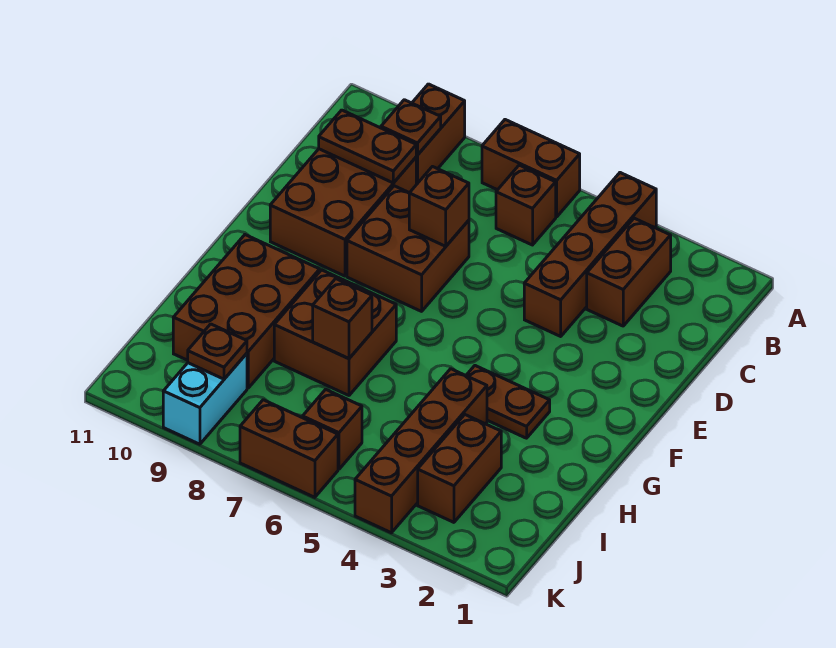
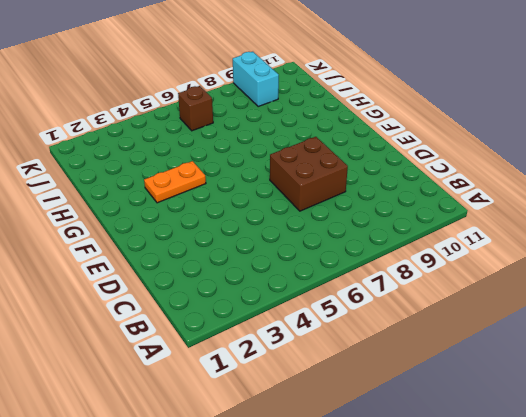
orange 1x2 plate [144,161,206,203] -> brown 1x2 plate [466,366,550,438]
none -> brown 1x4 brick [524,173,656,336]
none -> brown 1x2 brick [482,120,580,217]
none -> brown 1x2 brick [412,84,465,185]

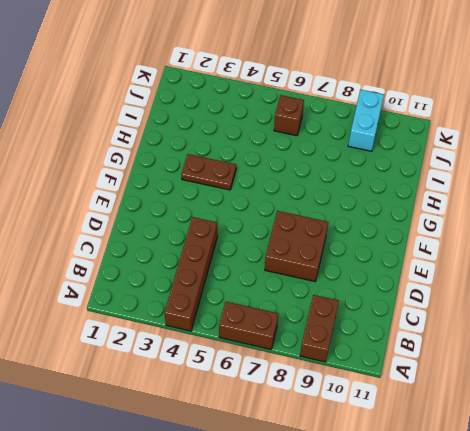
none -> brown 1x2 brick [587,218,671,326]
none -> brown 1x1 brick [496,165,556,245]
none -> brown 2x3 brick [270,149,416,276]

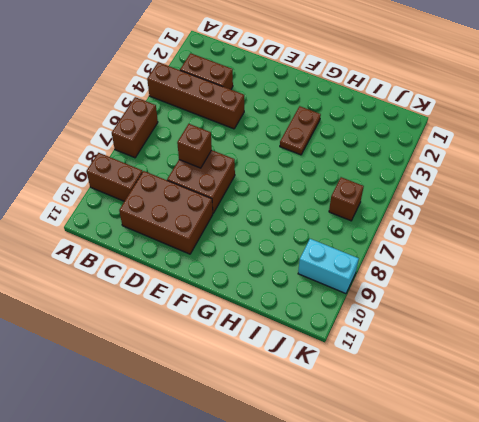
none -> brown 1x1 brick [496,165,556,245]
none -> brown 2x2 brick [274,270,396,395]
none -> brown 2x3 brick [173,235,320,388]

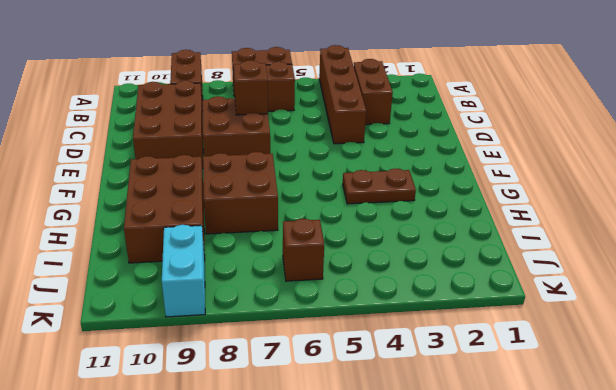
none -> brown 1x4 brick [355,369,487,533]
none -> brown 1x2 brick [418,415,501,522]
none -> brown 1x2 brick [240,400,338,497]

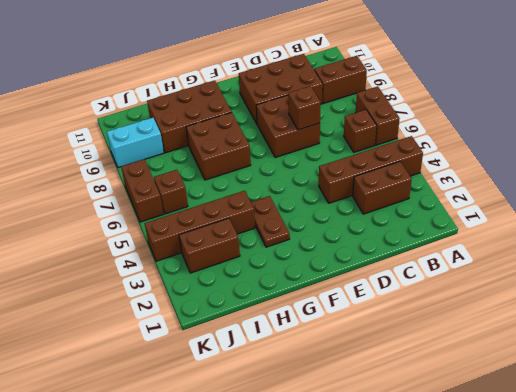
none -> brown 1x1 plate [381,100,441,155]
none -> brown 1x2 plate [319,110,416,183]
none -> brown 1x1 brick [313,279,372,359]

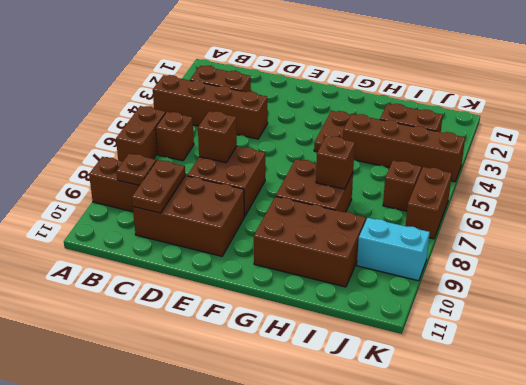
none -> brown 1x1 plate [188,324,247,379]

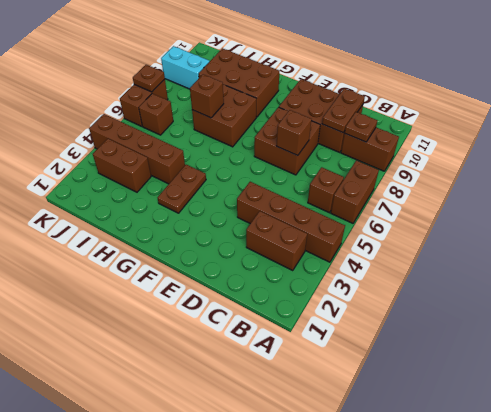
brown 1x1 plate [133,65,165,92] -> brown 1x1 plate moved to [188,324,247,379]

